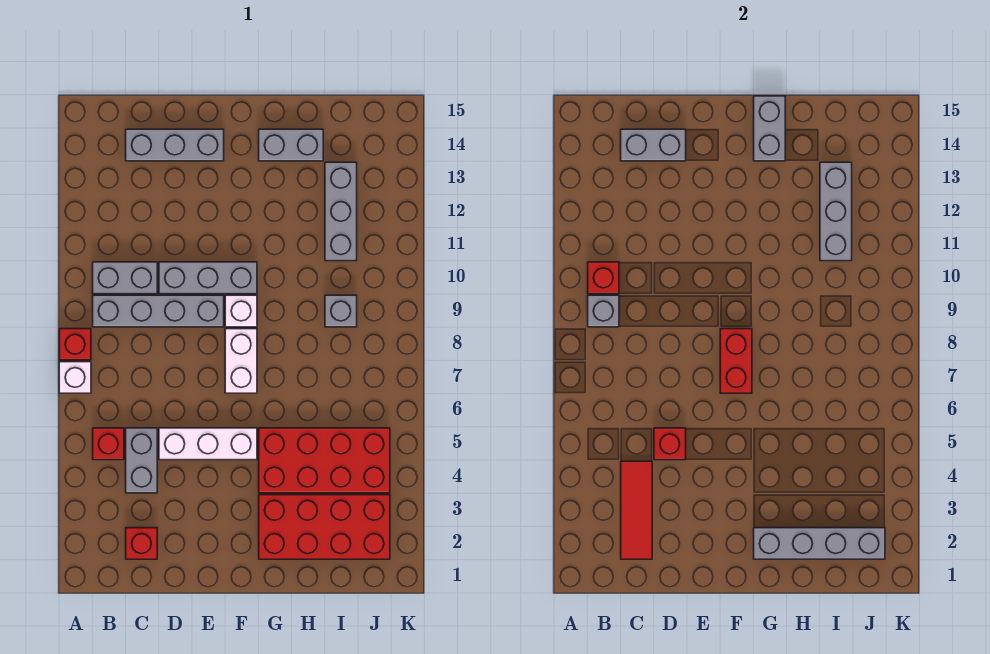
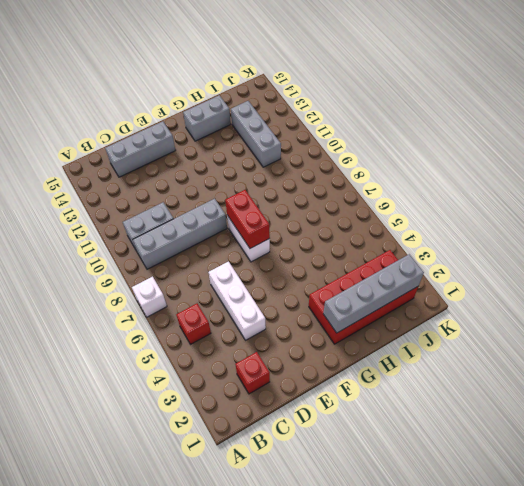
white 1x3 brick [208,261,266,340] -> white 1x3 brick turned to [159,428,257,460]
none -> red 1x1 brick [59,329,91,360]
none -> grey 1x2 brick [126,428,157,493]
none -> grey 1x3 brick [159,262,257,294]

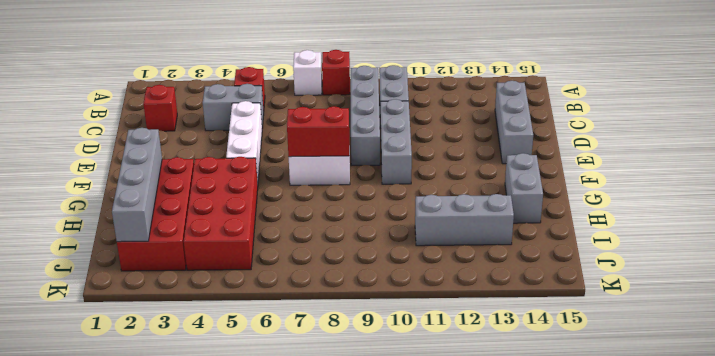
none -> white 1x1 brick [225,295,257,327]
none -> grey 1x1 brick [325,295,357,327]
none -> grey 1x1 brick [588,295,619,327]

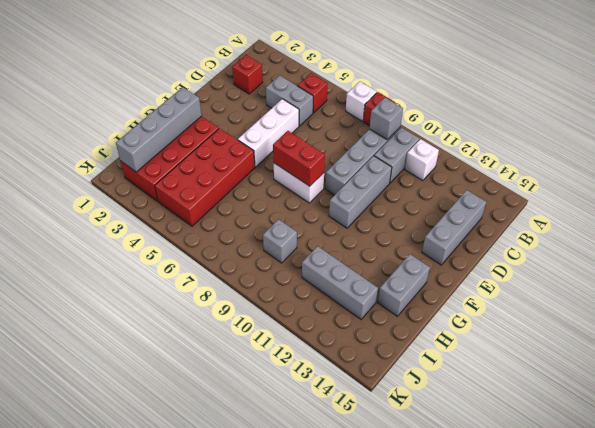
white 1x1 brick [405,139,439,181] -> white 1x1 brick moved to [225,295,257,327]
none -> red 1x1 brick [588,262,619,294]
none -> red 1x3 tile [621,461,652,559]
none -> grey 1x2 brick [621,129,686,161]

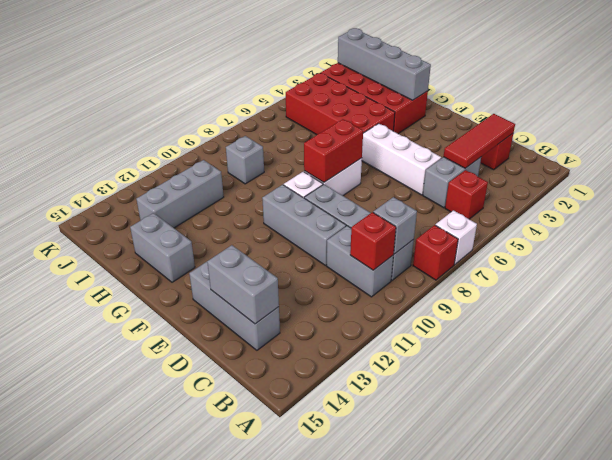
none -> red 1x1 brick [654,428,686,460]
none -> grey 1x2 brick [754,96,785,161]
none -> grey 1x3 brick [820,162,852,261]

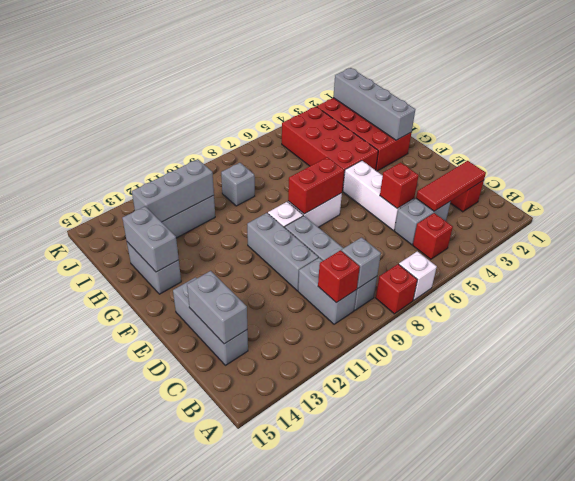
grey 1x2 brick [122,206,179,272] -> grey 1x2 brick turned to [754,96,785,161]

